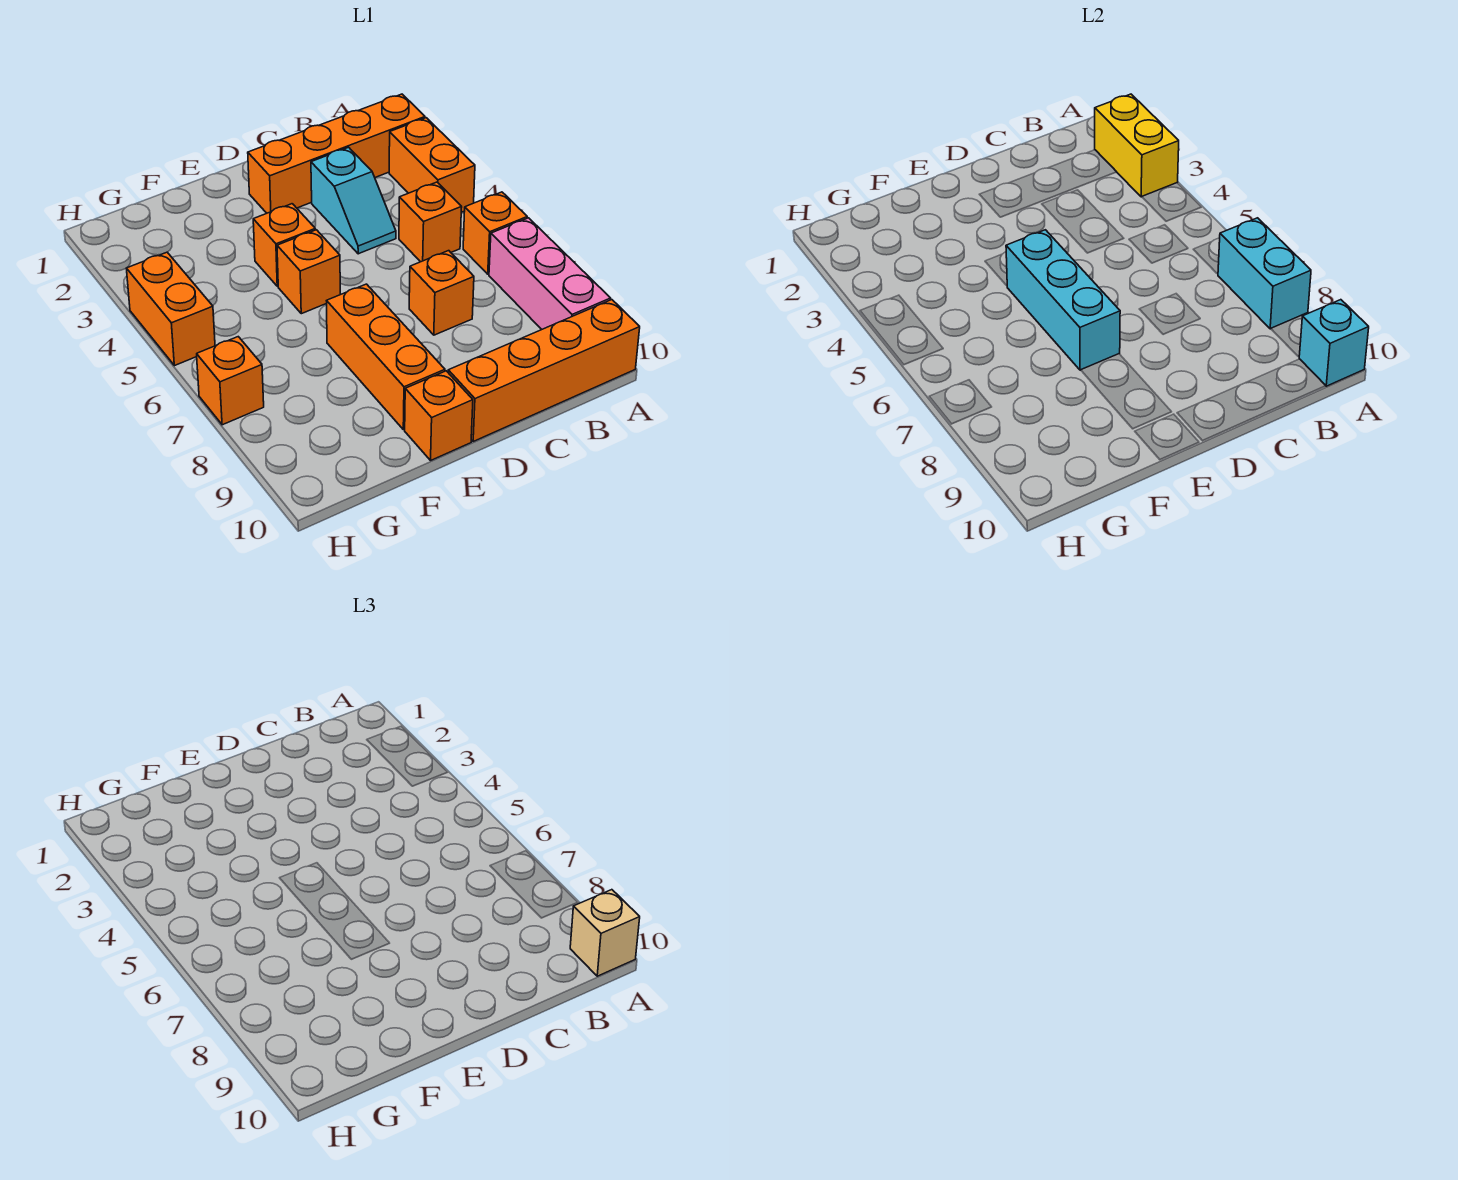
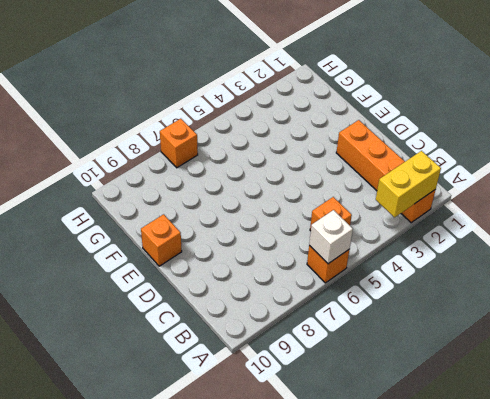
white 1x1 brick [309,210,353,264] -> none
none -> orange 1x2 brick [389,118,475,212]
none -> pink 1x3 brick [489,218,611,329]
none -> orange 1x4 brick [448,300,640,441]

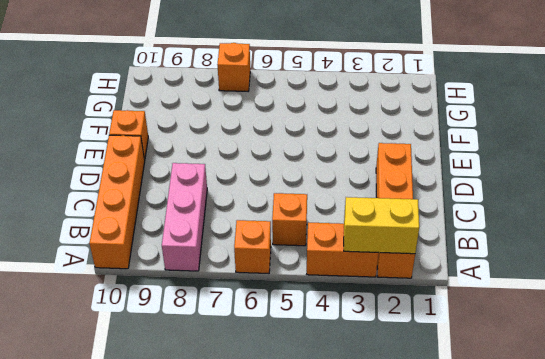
pink 1x3 brick [162,163,207,271] -> pink 1x3 brick turned to [489,218,611,329]
none -> cyan 1x2 slope [311,147,396,254]
none -> orange 1x1 brick [409,251,474,335]
none -> orange 1x1 brick [253,204,315,286]

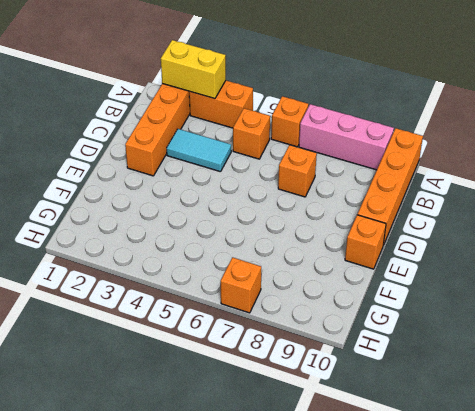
cyan 1x2 tile [167,129,231,172] -> cyan 1x2 slope [311,147,396,254]
none -> orange 1x1 brick [253,204,315,286]
none -> orange 1x1 brick [277,230,340,314]
none -> orange 1x3 brick [327,284,445,430]

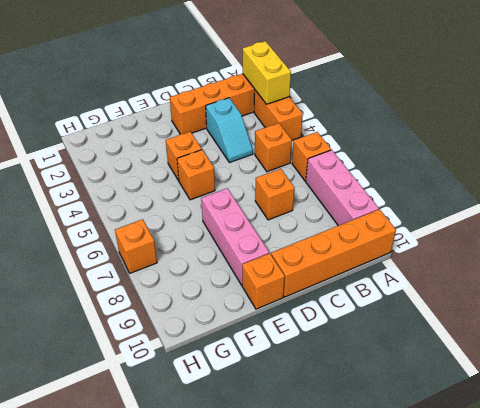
pink 1x3 brick [201,188,269,285] -> orange 1x3 brick [327,284,445,430]
none -> orange 1x2 brick [126,252,215,366]
none -> cyan 1x2 brick [1218,218,1311,329]
none -> cyan 1x1 brick [1299,300,1369,386]

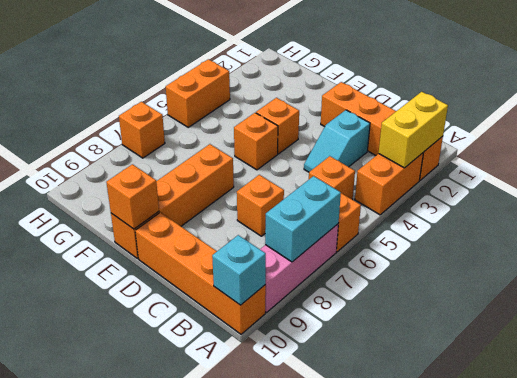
orange 1x1 brick [106,164,159,229] -> none
none -> cyan 1x3 brick [1006,230,1120,370]
none -> tan 1x1 brick [570,890,640,976]

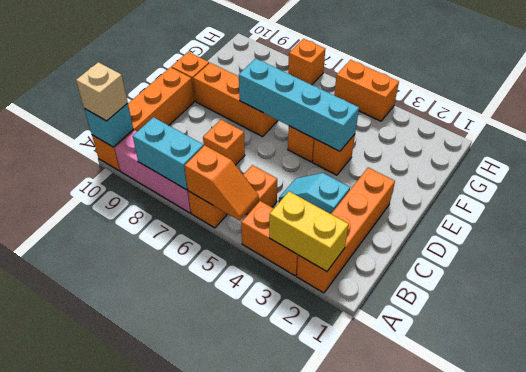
orange 1x2 slope [185,145,259,221] -> none
cyan 1x4 brick [238,59,359,151] -> cyan 1x3 brick [1006,230,1120,370]

